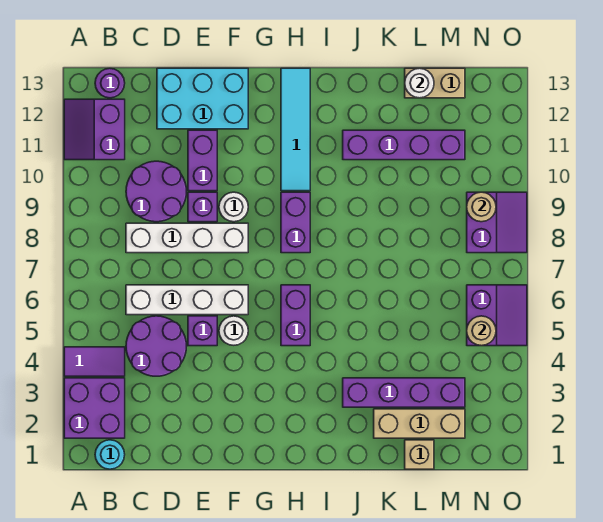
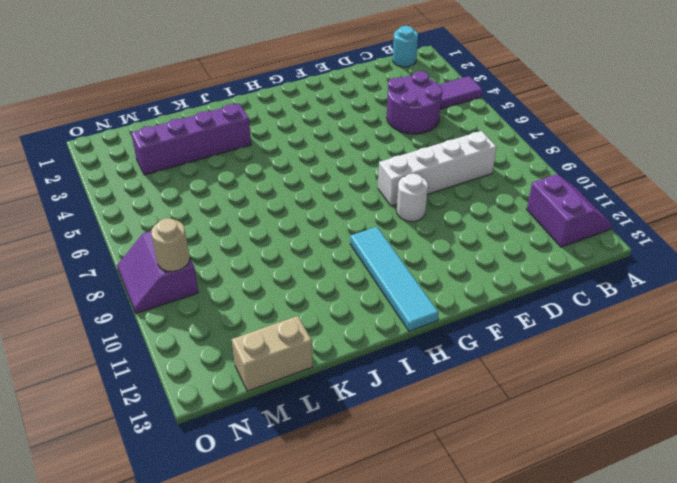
none -> purple 2x2 brick [64,378,125,438]
none -> purple 1x1 round brick [95,68,125,98]
none -> white 1x4 brick [126,285,248,315]

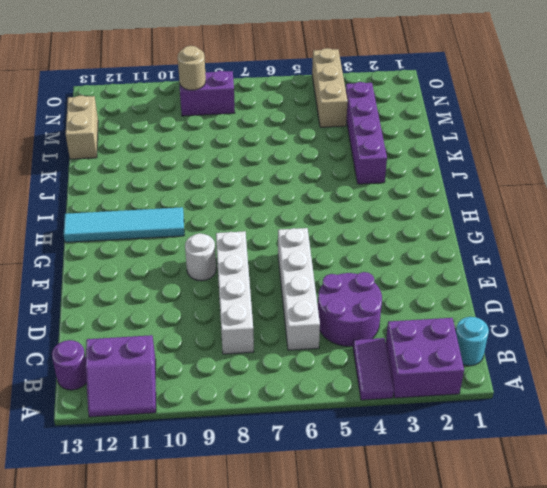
tan 1x3 brick [312,48,348,127] -> tan 1x3 brick moved to [374,409,465,438]
none -> purple 2x2 round brick [126,161,186,222]
none -> cyan 2x3 brick [157,68,248,129]
none -> purple 1x1 brick [188,316,217,346]

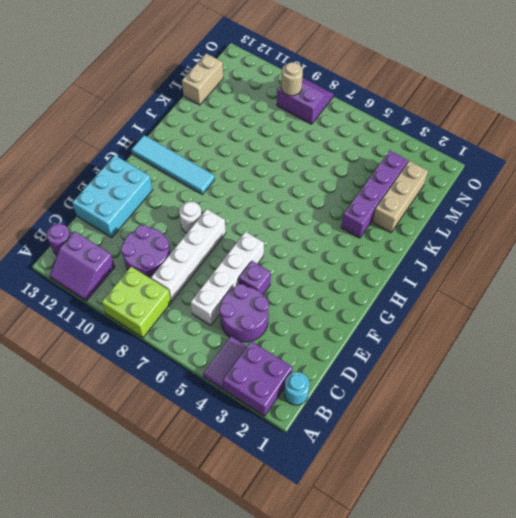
lime 2x2 brick [102,267,171,338] -> none
none -> purple 1x1 brick [188,192,217,222]
none -> purple 1x2 brick [188,130,217,191]
none -> white 1x1 round brick [219,316,248,345]

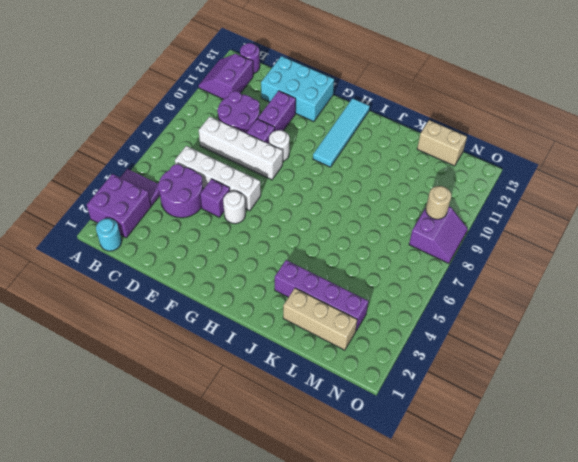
none -> purple 1x2 brick [281,285,310,346]
none -> purple 1x2 brick [281,192,310,253]
none -> purple 1x4 brick [343,130,465,160]

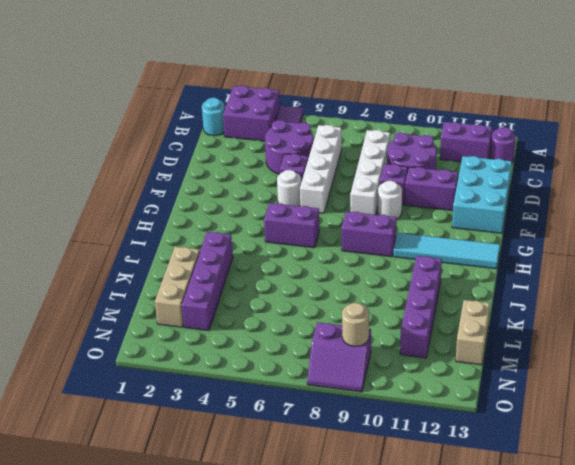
none -> tan 1x1 brick [405,440,434,469]
none -> purple 2x2 slope [467,285,527,346]
none -> white 1x1 round brick [405,68,434,98]

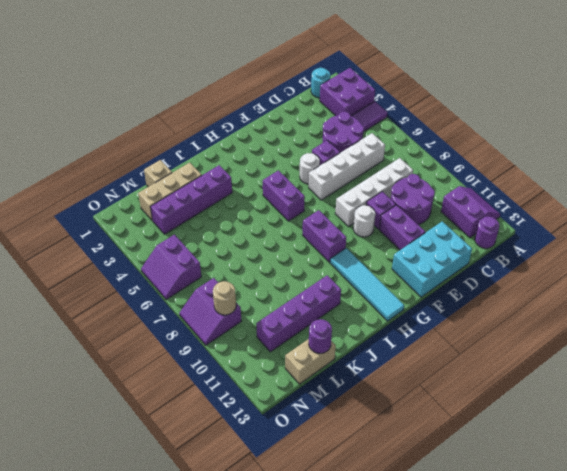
purple 1x1 round brick [309,319,332,353] -> white 1x1 round brick [405,68,434,98]
none -> tan 1x1 round brick [467,316,496,346]

